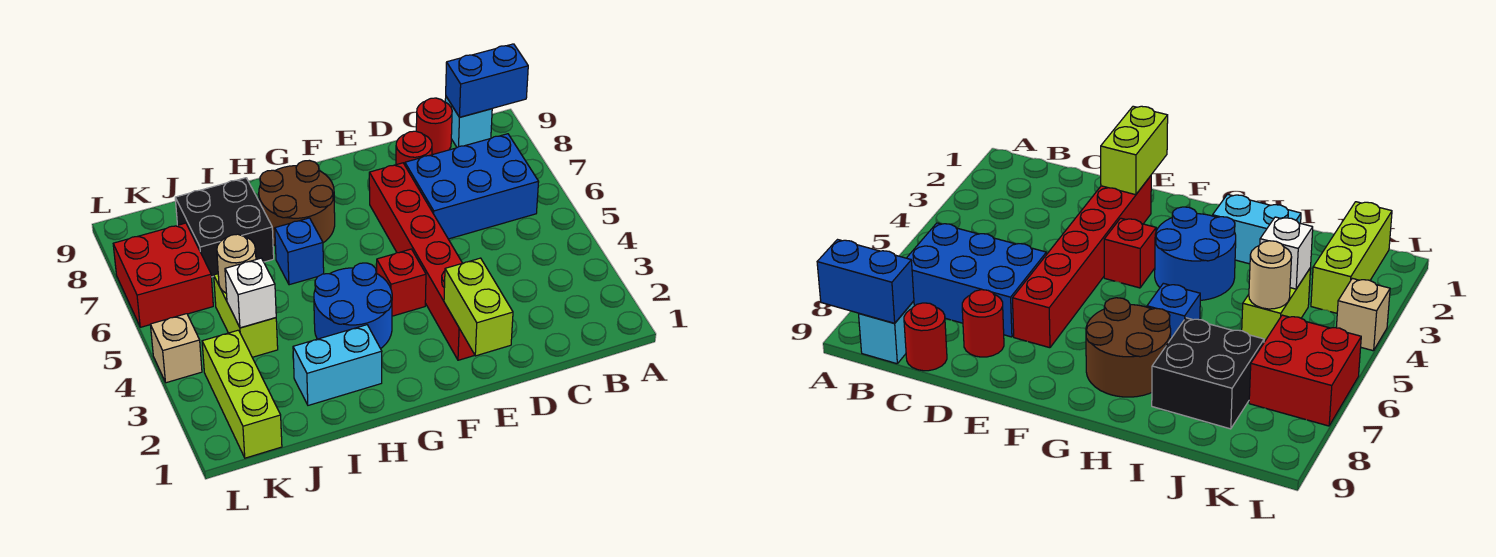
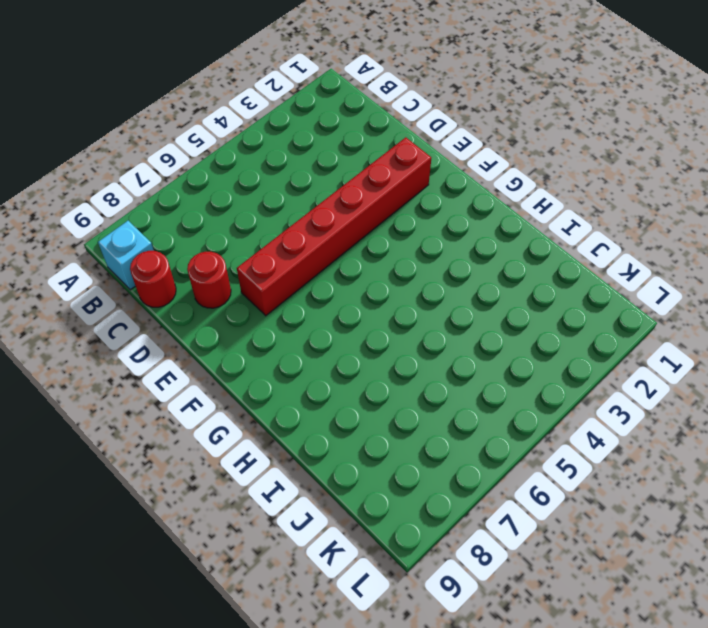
none -> blue 2x3 brick [405,134,539,239]
none -> red 1x1 brick [377,249,426,316]
none -> blue 2x2 round brick [314,263,392,349]

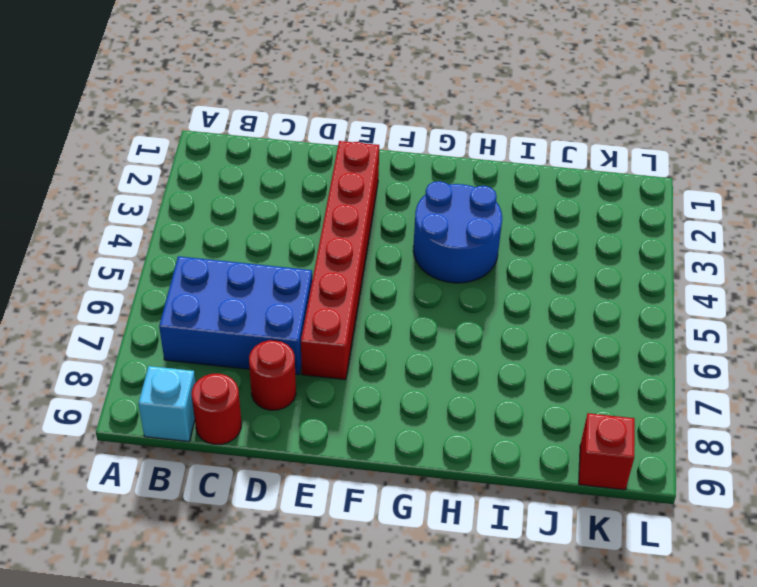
red 1x1 brick [579,413,635,490] -> red 1x1 brick moved to [377,249,426,316]
none -> brown 2x2 round brick [259,160,335,245]
none -> cyan 1x2 brick [293,325,382,405]
none -> blue 1x1 brick [275,218,324,285]

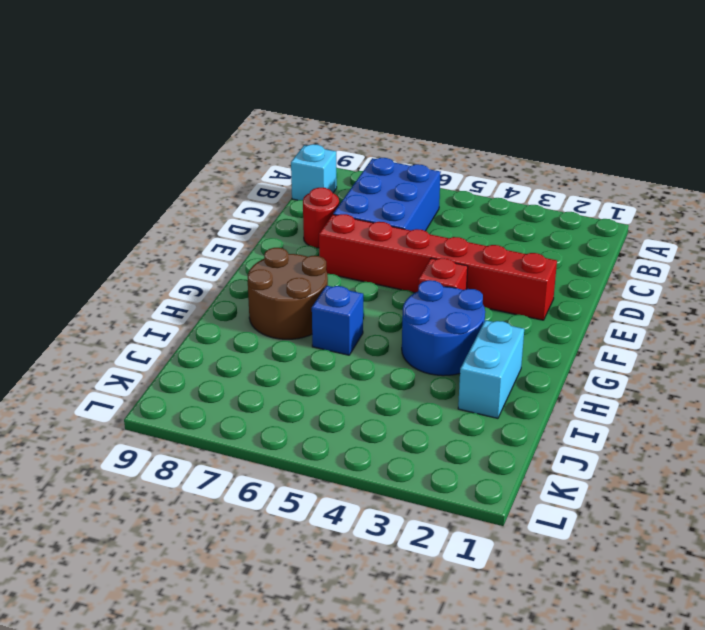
none -> red 1x1 round brick [416,98,452,155]
none -> black 2x2 brick [175,178,274,277]
none -> lime 1x2 brick [214,274,278,357]

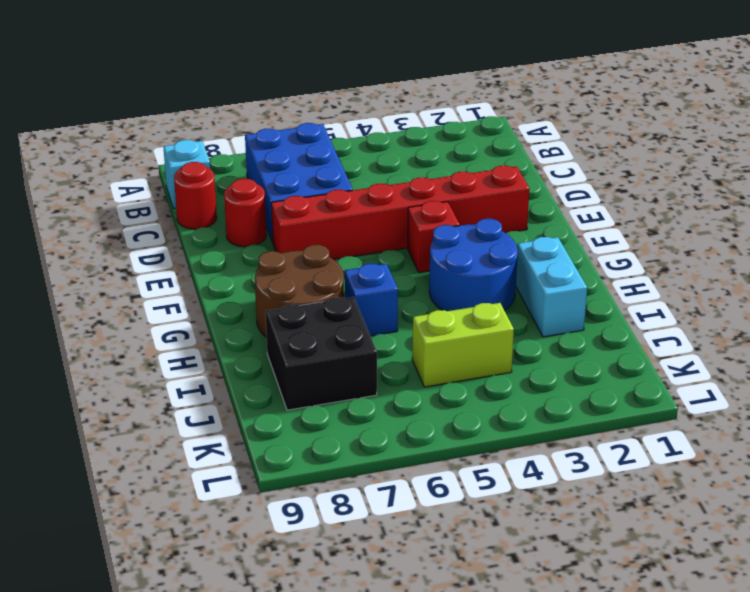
none -> lime 1x3 brick [202,330,282,458]
none -> red 2x2 brick [113,223,213,327]
none -> tan 1x1 brick [150,314,202,383]

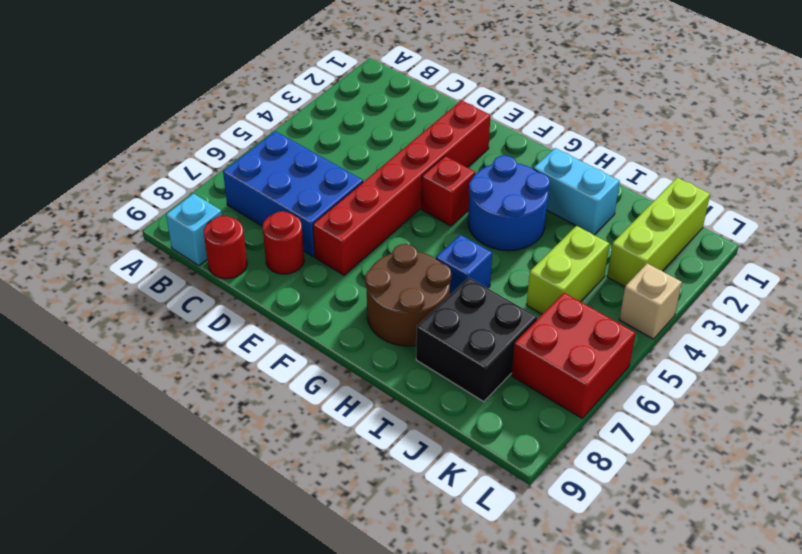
none -> blue 1x2 brick [446,44,528,117]
none -> lime 1x2 brick [444,258,513,356]
none -> white 1x1 brick [225,258,276,328]

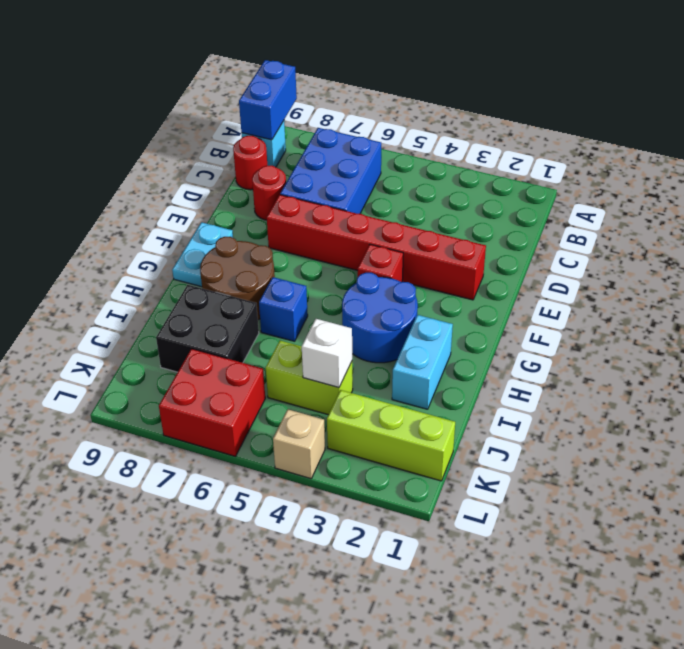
cyan 1x2 plate [172,222,233,287] -> none
none -> lime 1x2 brick [444,258,513,356]
none -> tan 1x1 round brick [217,234,256,293]

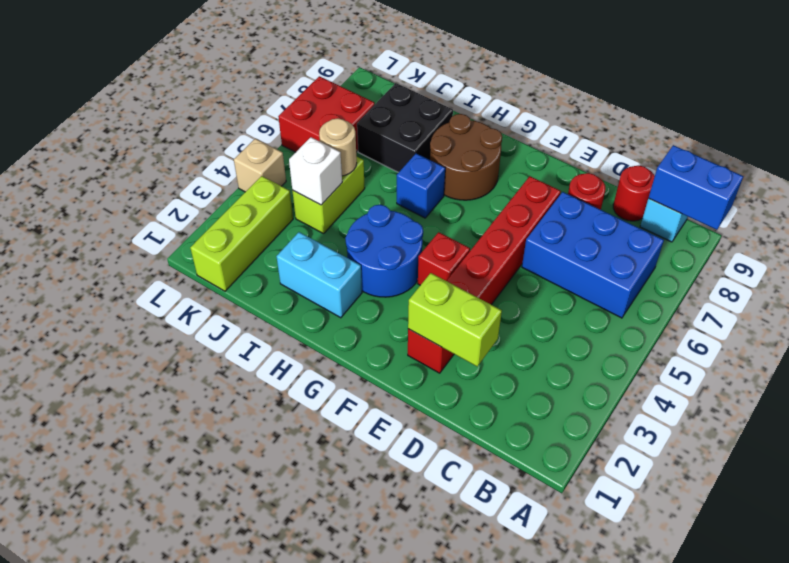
lime 1x2 brick [408,273,502,366] -> lime 1x2 brick turned to [444,258,513,356]

